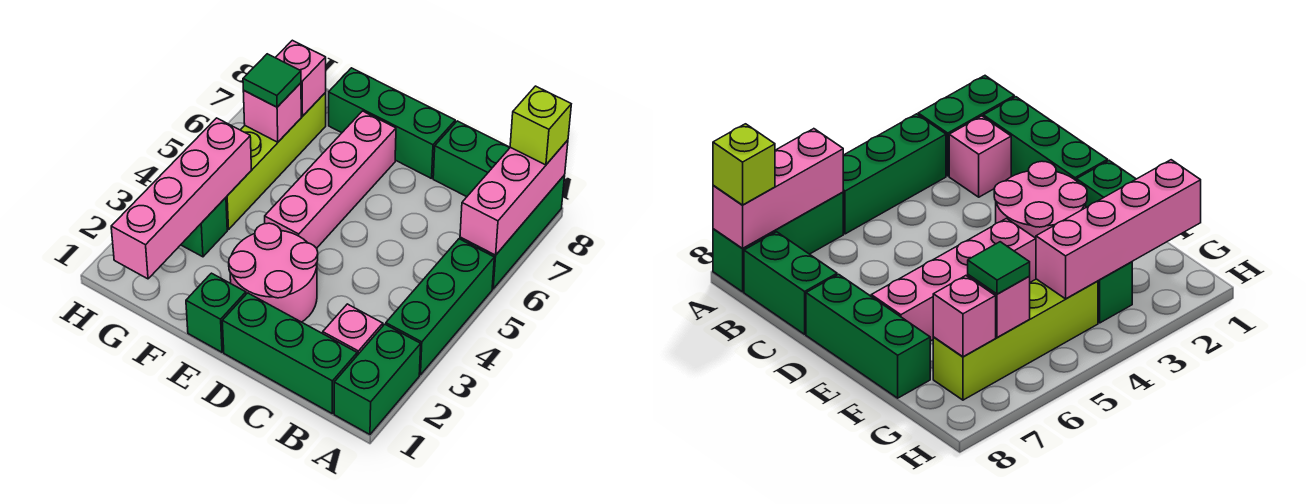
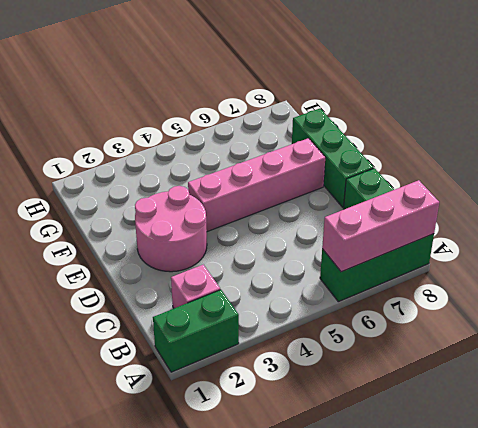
none -> green 1x3 brick [386,239,494,375]
none -> green 1x3 brick [222,293,357,413]
none -> green 1x1 brick [186,273,246,352]

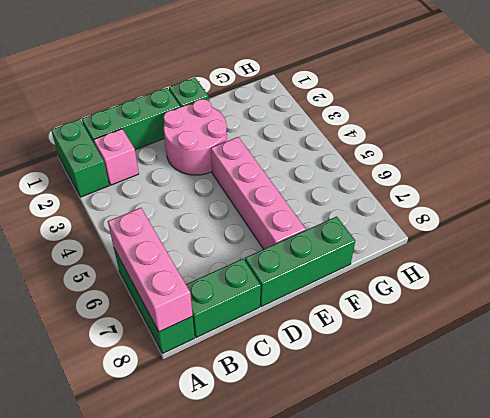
none -> green 1x3 brick [386,239,494,375]
none -> green 1x1 brick [181,198,227,257]
none -> lime 1x4 brick [226,93,326,230]

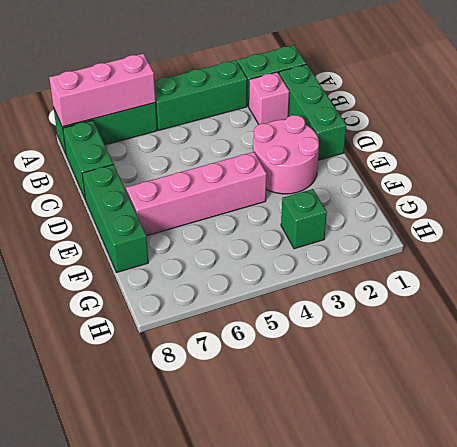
none -> green 1x1 brick [186,273,246,352]
none -> lime 1x4 brick [226,93,326,230]
none -> pink 1x4 brick [111,118,251,279]

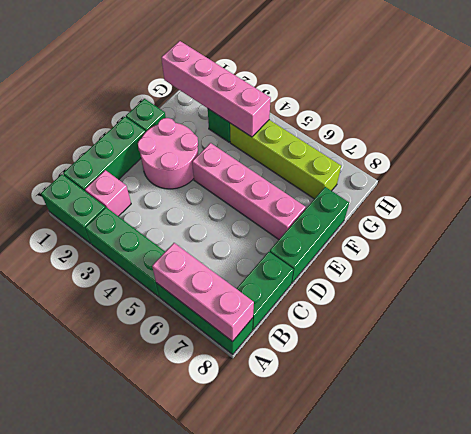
none -> pink 1x1 brick [243,83,301,142]
none -> pink 1x1 brick [275,40,326,116]
none -> lime 1x1 brick [510,86,571,165]

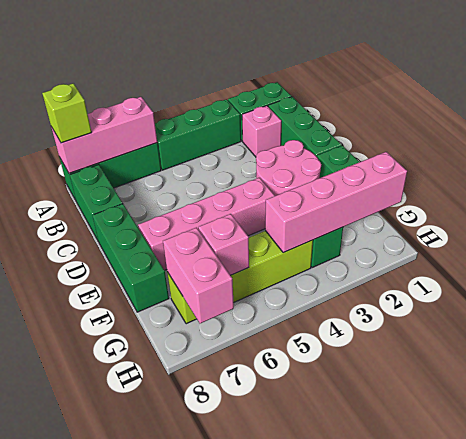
pink 1x2 brick [163,227,234,323] -> pink 1x1 brick [275,40,326,116]
none -> green 1x1 tile [243,54,301,107]

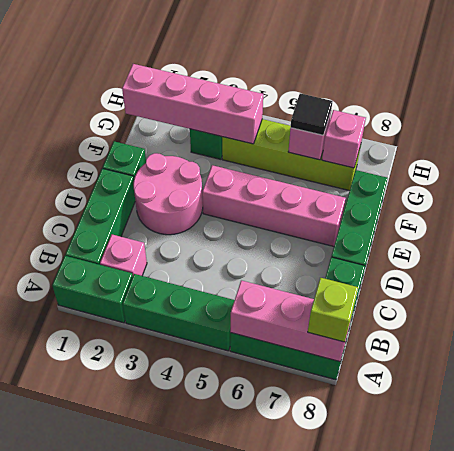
black 1x1 tile [291,93,332,135] -> green 1x1 tile [243,54,301,107]

